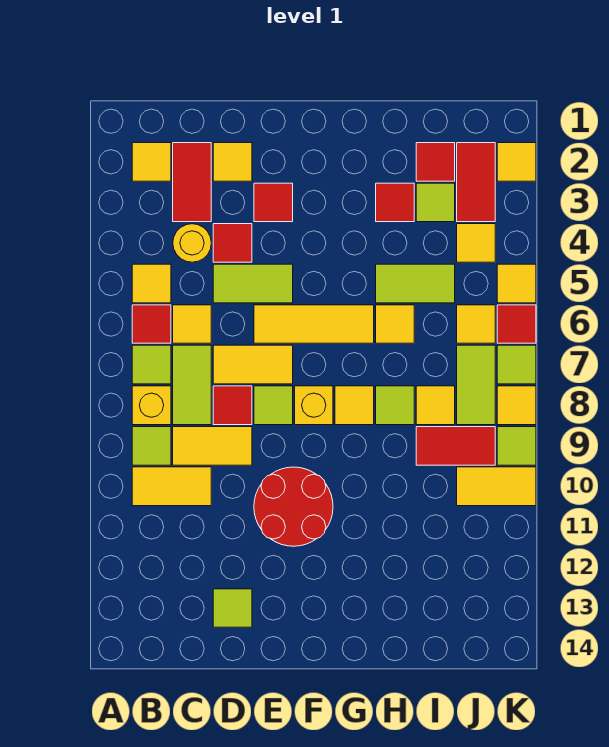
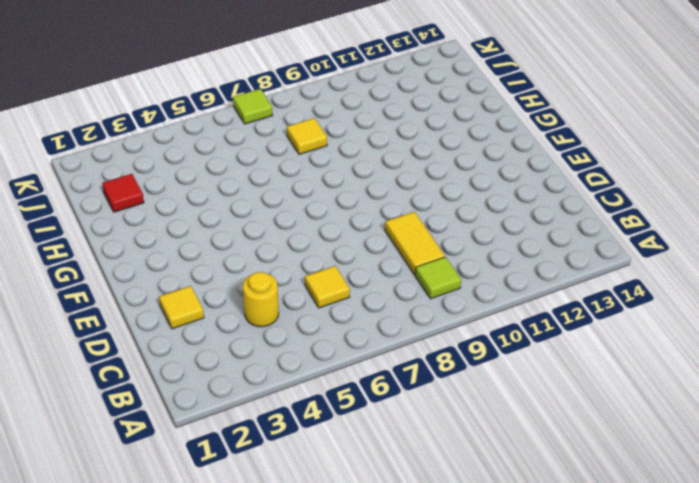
none -> yellow 1x1 tile [132,143,171,181]
none -> yellow 1x1 tile [132,264,171,303]
none -> red 1x1 tile [132,305,171,343]
none -> lime 1x1 tile [132,345,171,384]

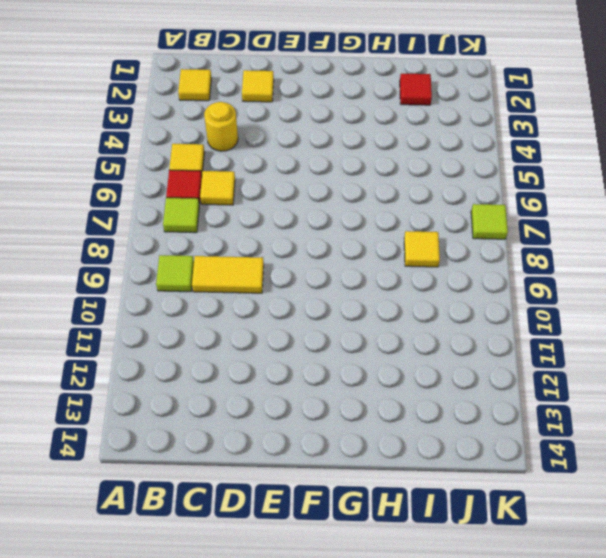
none -> yellow 1x1 brick [132,386,171,425]
none -> yellow 1x2 tile [132,467,211,506]
none -> red 1x2 tile [173,143,211,222]
none -> lime 1x2 tile [173,345,211,425]

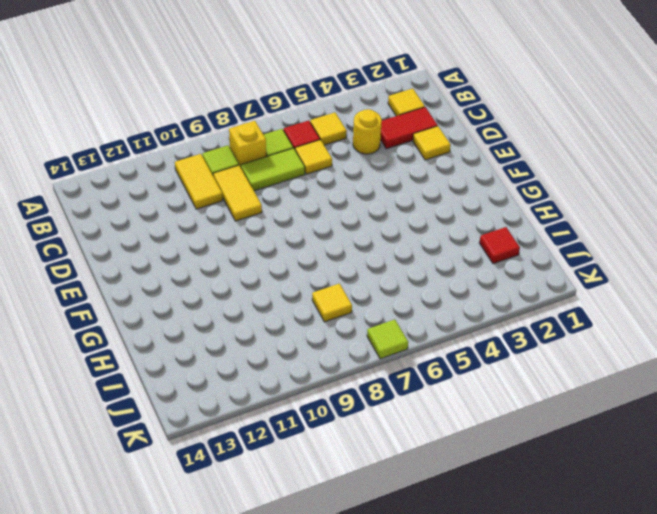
none -> red 1x1 tile [213,224,252,262]
none -> lime 1x2 tile [213,264,293,303]
none -> yellow 1x2 tile [213,345,293,384]
none -> red 1x1 tile [213,386,252,425]

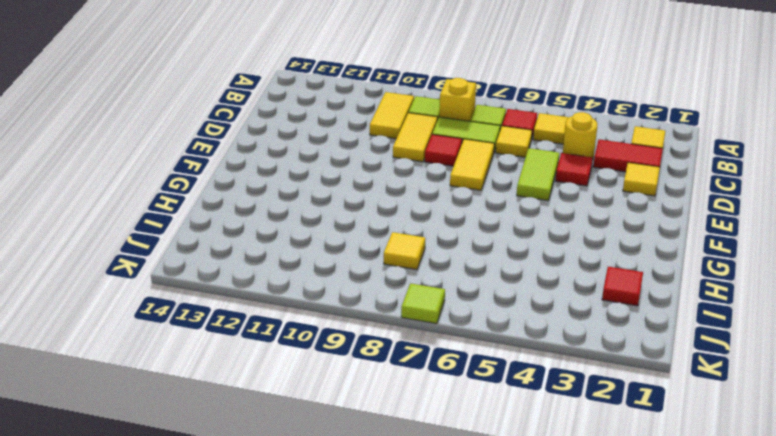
none -> lime 1x1 tile [213,589,252,627]
none -> red 1x1 tile [254,183,293,222]
none -> yellow 1x3 tile [254,305,374,343]
none -> lime 1x1 tile [254,386,293,425]

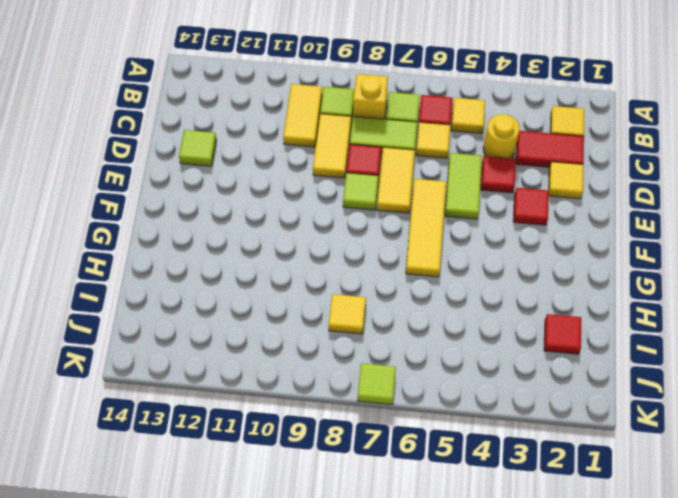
none -> red 2x2 round brick [254,467,333,546]
none -> yellow 1x1 brick [295,386,333,425]
none -> yellow 1x1 tile [335,386,374,425]
none -> red 1x1 tile [376,183,414,222]

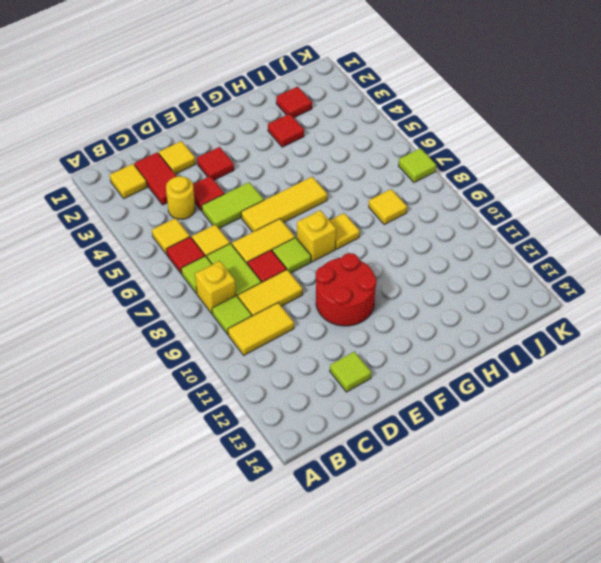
none -> lime 1x2 tile [376,264,455,303]
none -> yellow 1x1 tile [376,305,414,343]
none -> lime 1x1 tile [376,386,414,425]
none -> lime 1x1 tile [416,183,455,222]

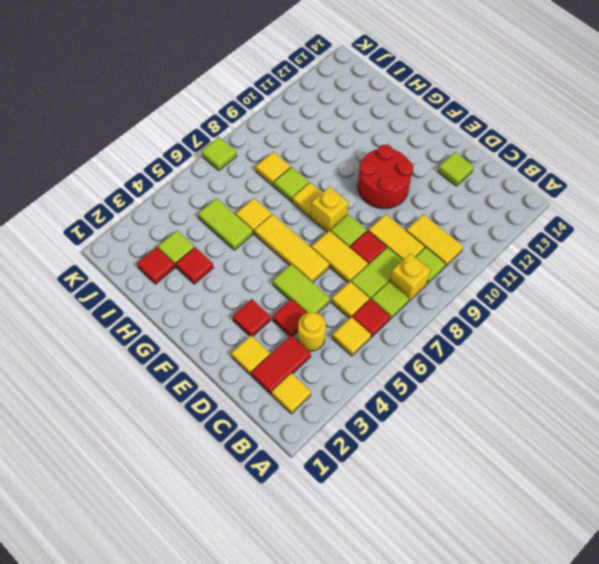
none -> red 1x2 tile [416,427,495,465]
none -> red 1x2 tile [457,143,495,222]
none -> yellow 1x1 tile [457,224,495,262]
none -> yellow 1x1 tile [457,305,495,343]

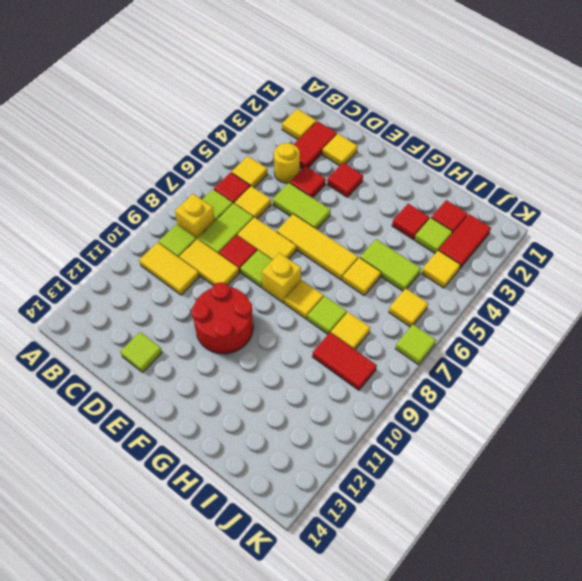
none -> lime 1x2 tile [457,345,495,425]
none -> yellow 1x2 tile [457,467,536,506]
none -> yellow 1x1 tile [497,143,536,181]
none -> yellow 1x1 tile [497,264,536,303]

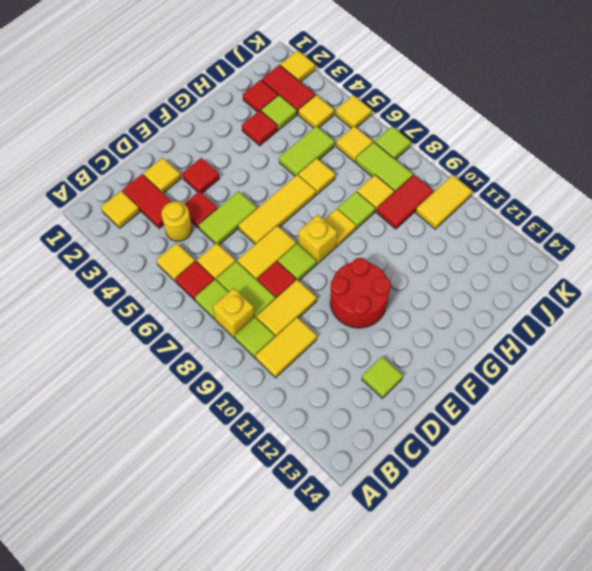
none -> red 1x1 tile [497,305,536,343]
none -> yellow 1x1 tile [497,386,536,425]
none -> lime 1x1 tile [497,427,536,465]

